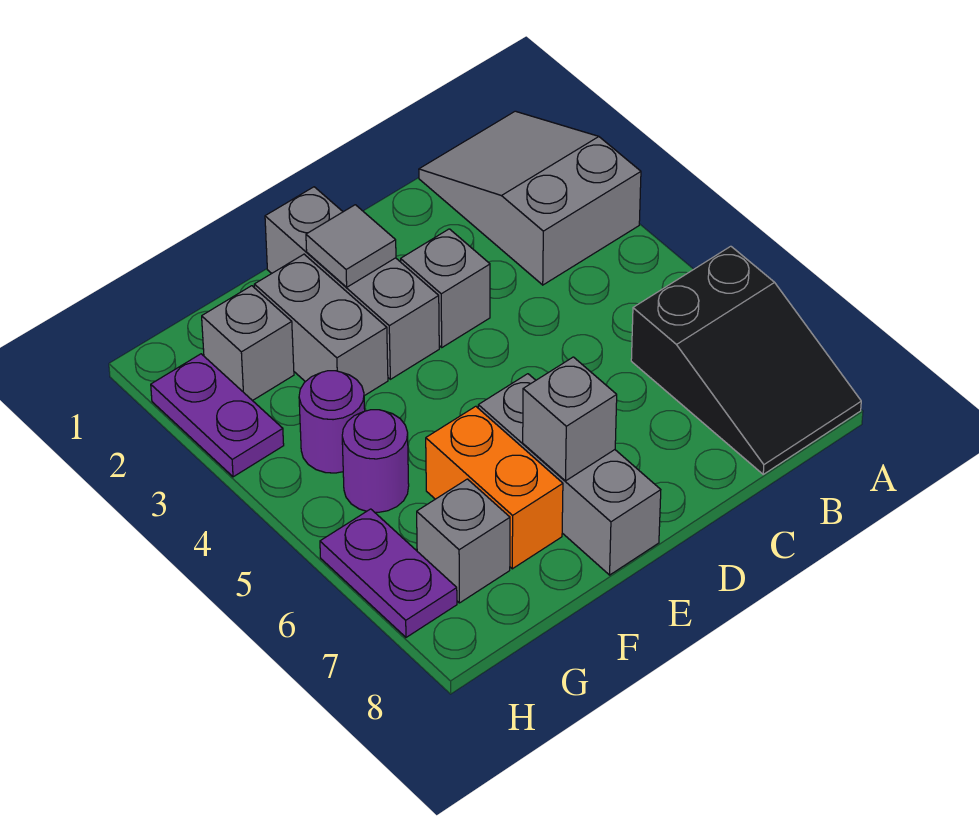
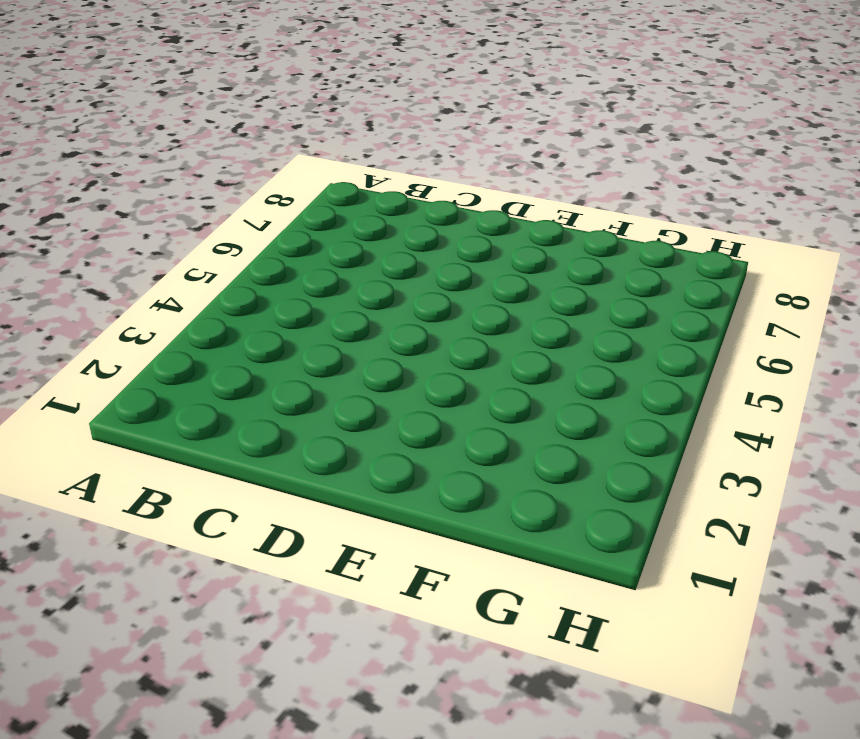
none -> grey 2x3 slope [419,111,641,285]
none -> black 2x3 slope [631,246,861,474]
none -> grey 1x1 brick [401,229,490,347]

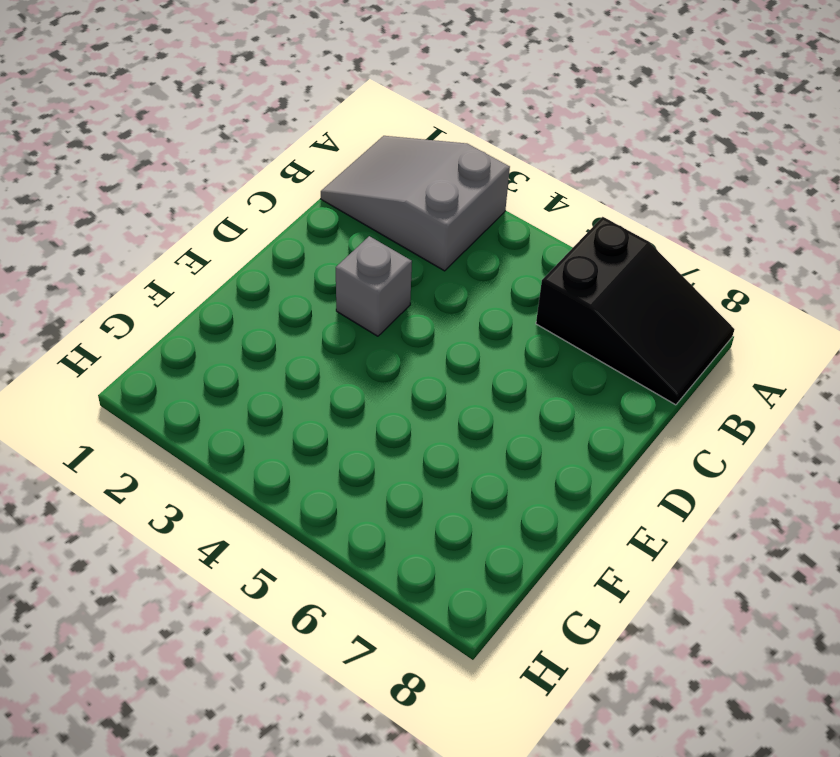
none -> grey 1x3 brick [265,187,439,379]
none -> grey 1x3 brick [478,374,661,575]
none -> grey 1x2 brick [254,254,388,396]

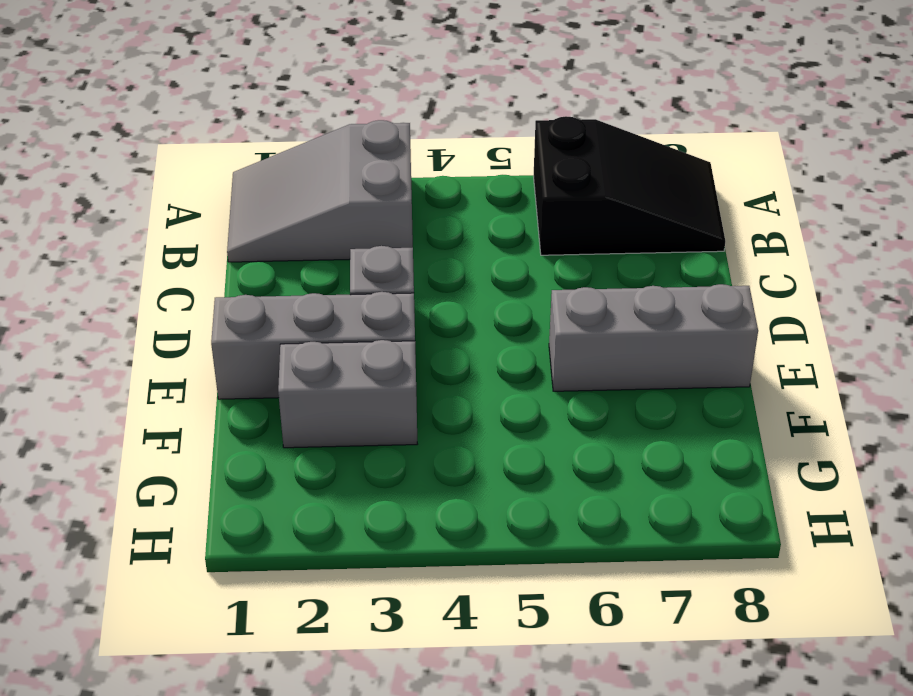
none -> orange 1x2 brick [426,406,563,569]
none -> grey 1x1 brick [202,286,294,401]
none -> purple 1x1 round brick [299,371,365,473]

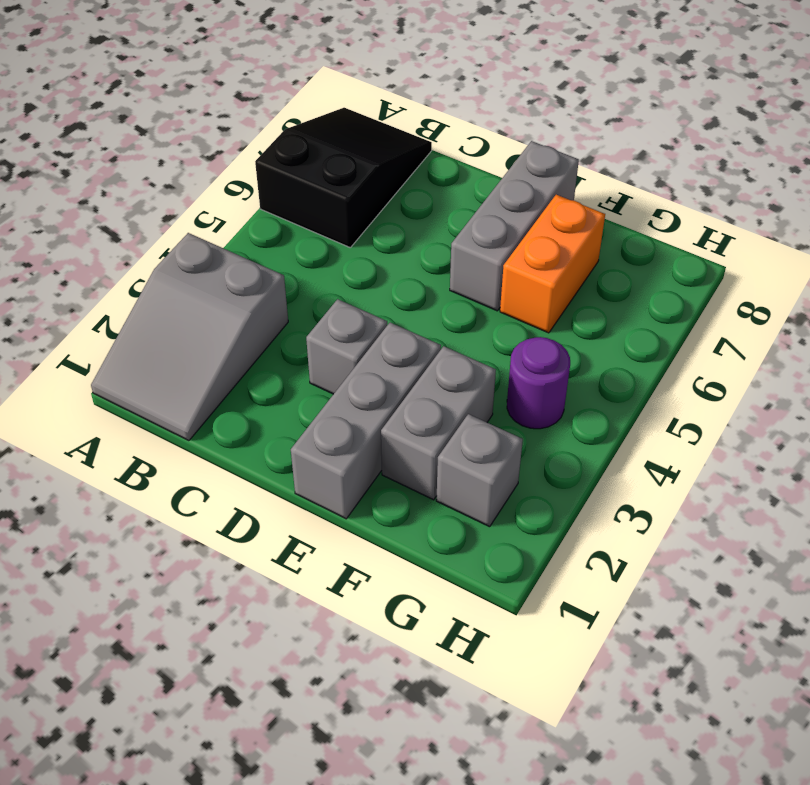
none -> purple 1x1 round brick [342,410,409,512]
none -> grey 1x1 brick [417,479,510,603]
none -> purple 1x2 plate [151,354,284,477]

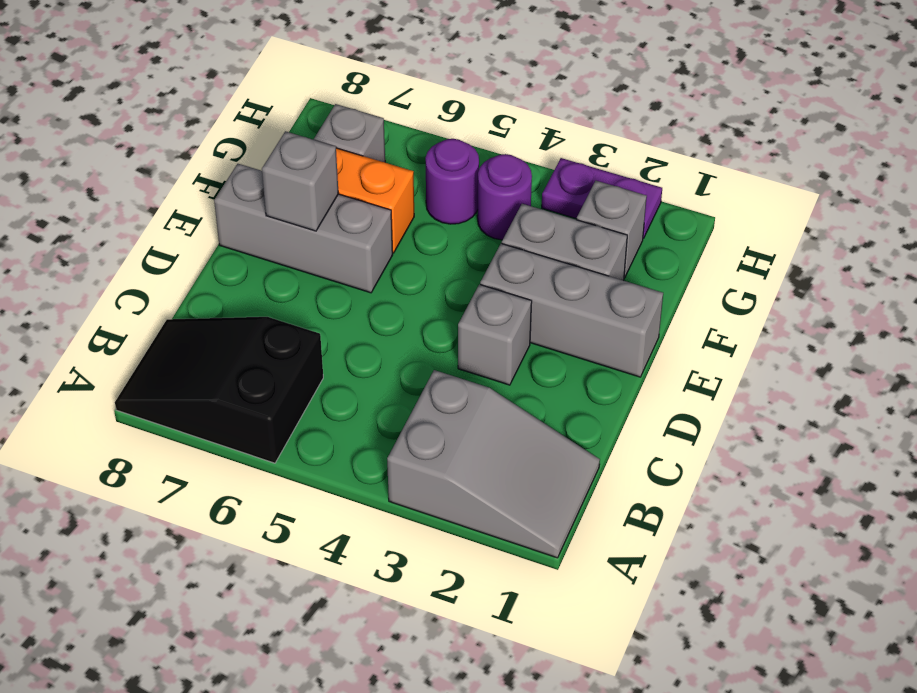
none -> purple 1x2 plate [320,509,457,637]
none -> grey 1x1 tile [306,205,396,287]

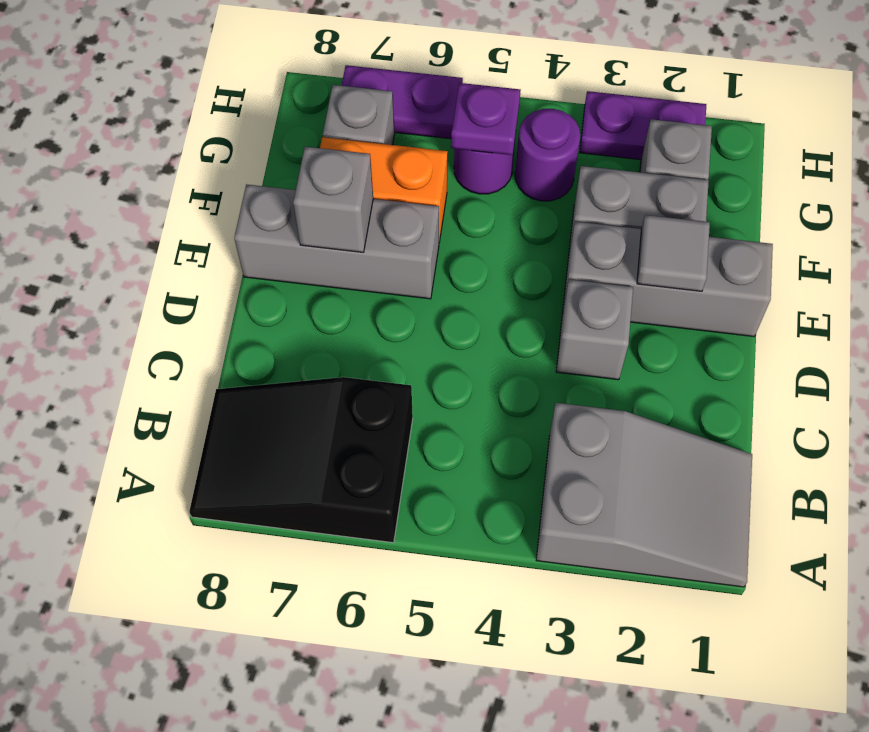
purple 1x1 plate [451,83,520,155] -> none

